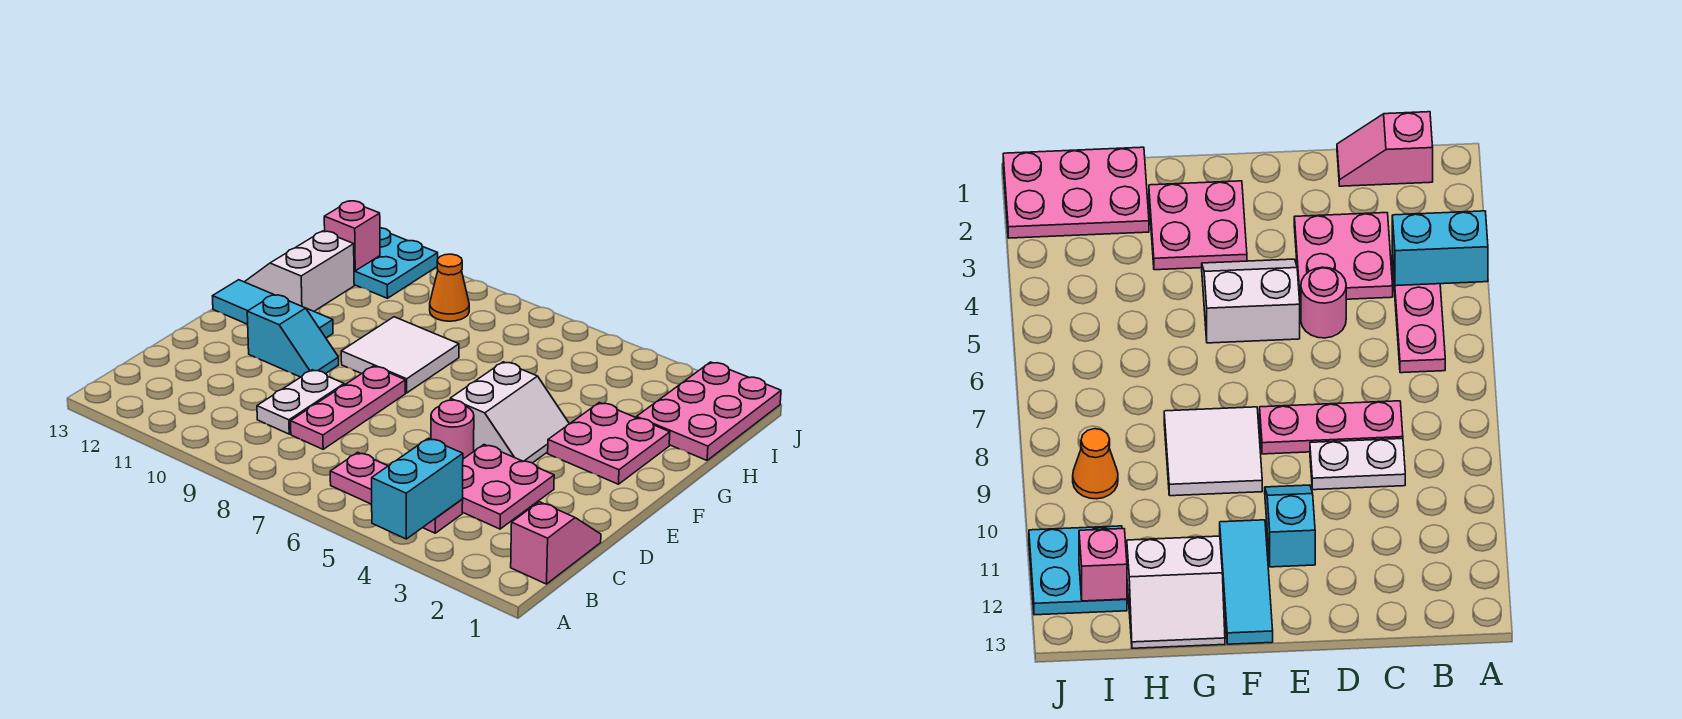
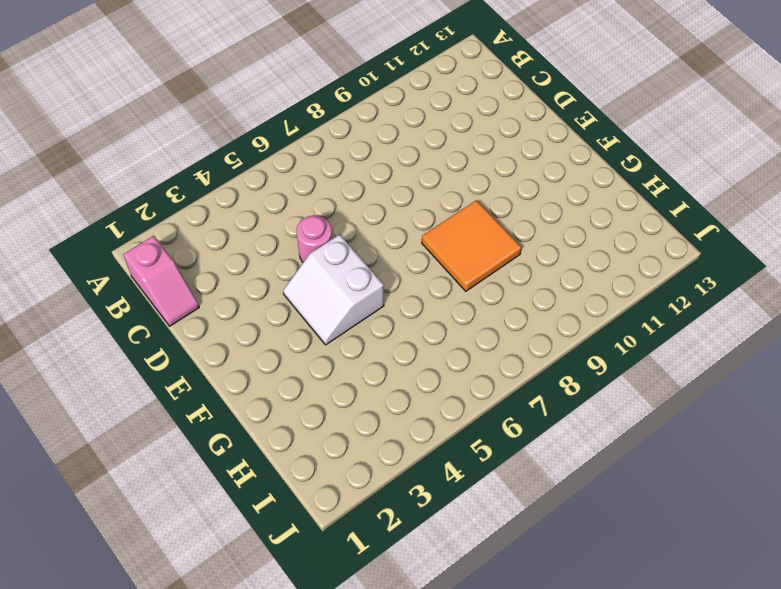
orange 2x2 tile [422,200,521,291] -> white 2x2 tile [341,317,459,393]
none -> pink 1x3 plate [330,452,463,533]
none -> pink 2x2 plate [462,445,554,529]
none -> pink 1x3 plate [291,366,405,449]

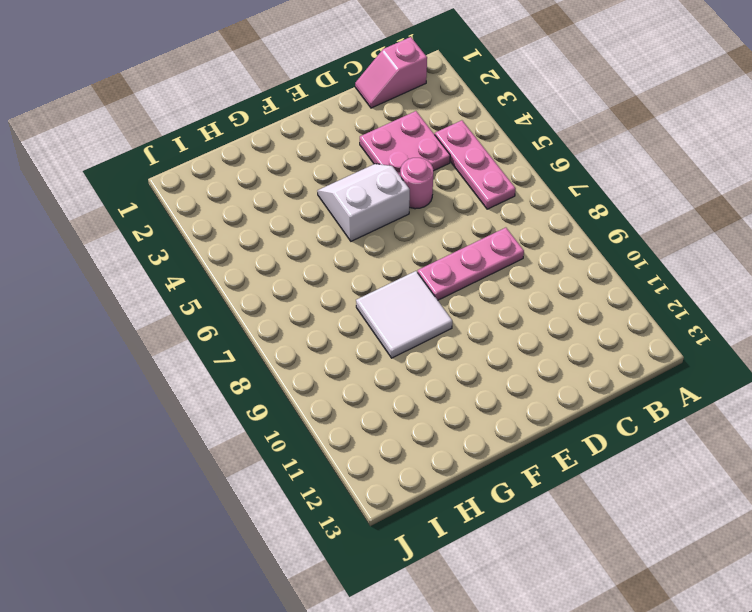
none -> white 1x2 plate [257,370,344,434]
none -> cyan 1x2 slope [247,295,339,377]
none -> pink 2x2 plate [548,403,670,484]

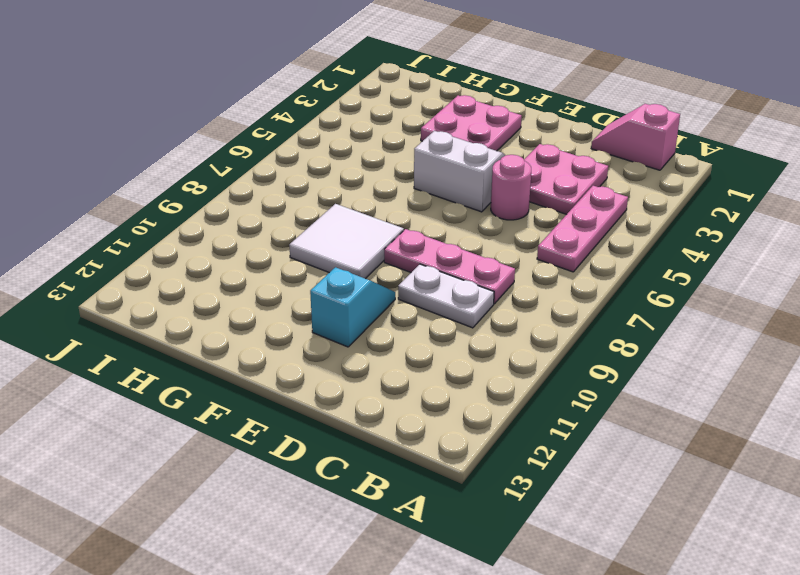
none -> cyan 1x3 tile [213,280,333,338]
none -> white 2x2 slope [245,231,354,311]
none -> pink 2x3 plate [636,362,781,460]

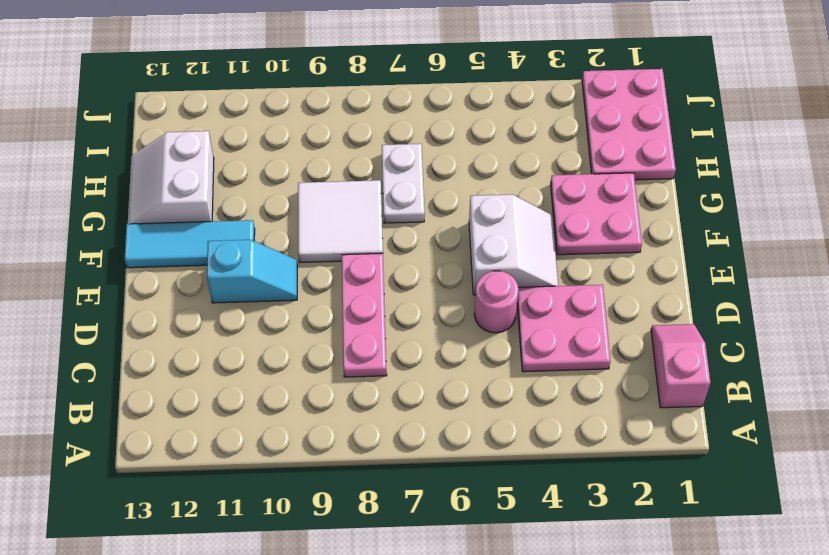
white 1x2 plate [382,144,425,223] -> white 1x2 plate moved to [257,370,344,434]
none -> pink 1x3 plate [330,452,463,533]
none -> orange 1x1 cone [430,254,469,321]
none -> cyan 2x2 plate [354,228,438,298]

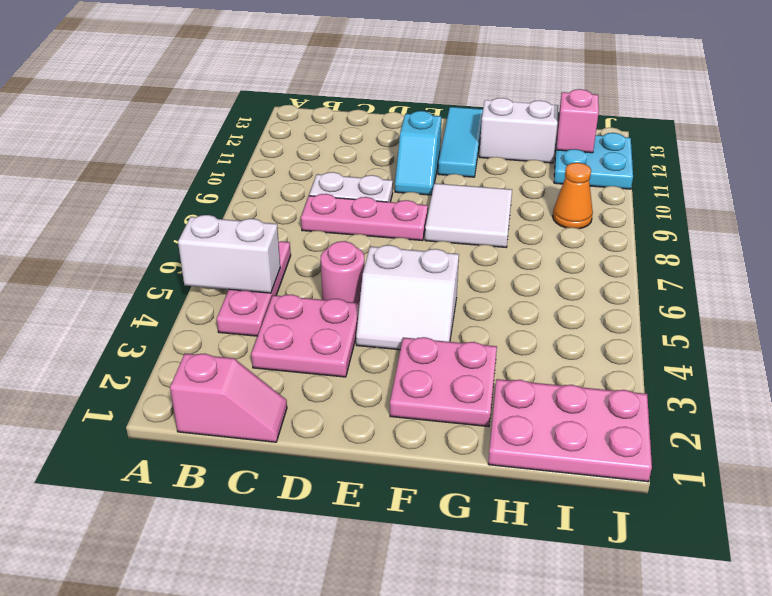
white 1x2 brick [178,215,280,293] -> none
none -> cyan 1x2 brick [372,438,463,539]

